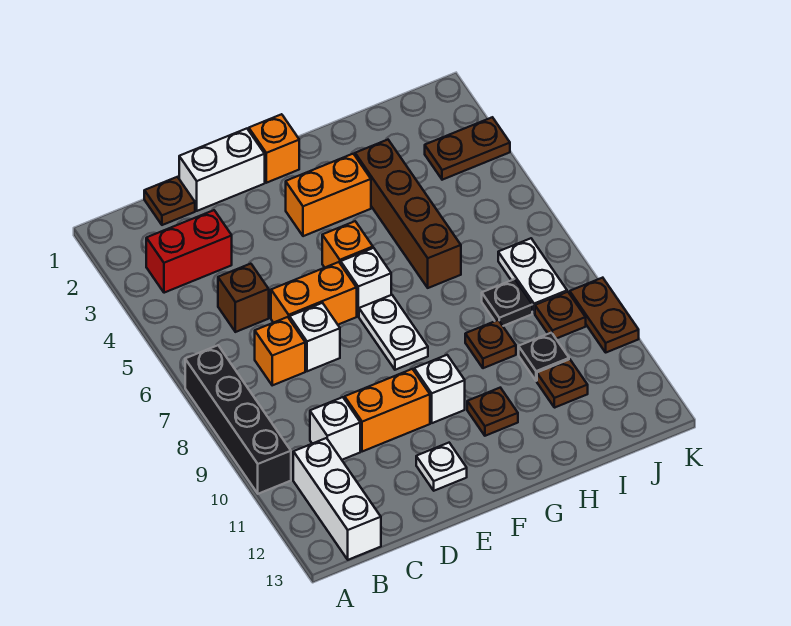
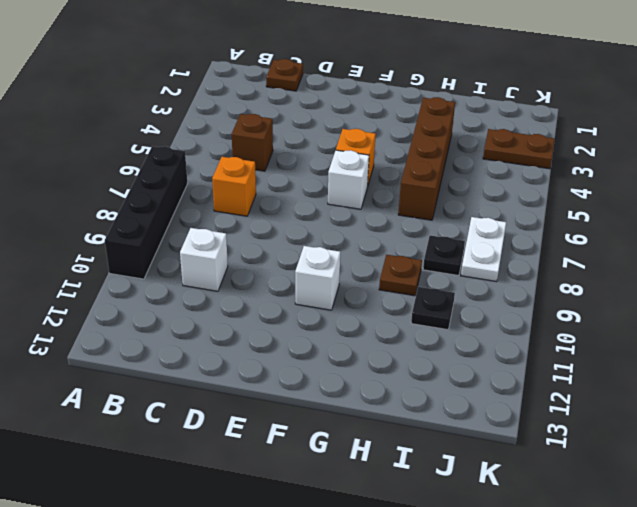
none -> red 1x2 brick [146,210,232,293]
none -> white 1x3 brick [293,438,381,560]
none -> white 1x2 brick [179,129,265,211]

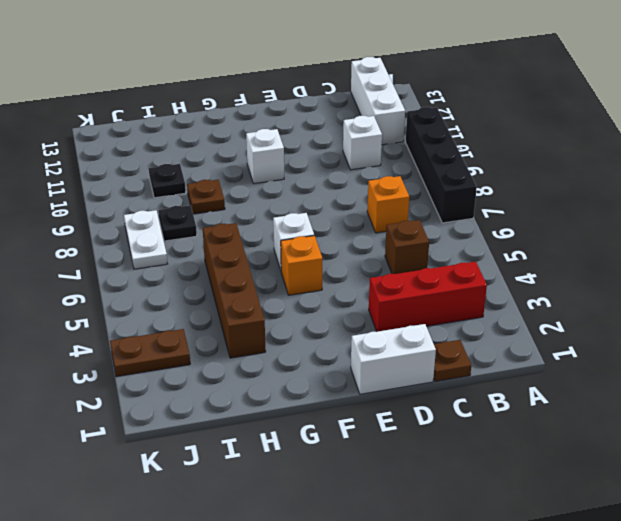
red 1x3 brick [369,261,487,332] -> red 1x2 brick [146,210,232,293]
none -> orange 1x2 brick [271,262,357,325]
none -> white 1x1 brick [290,303,340,371]
none -> orange 1x2 brick [345,369,430,452]

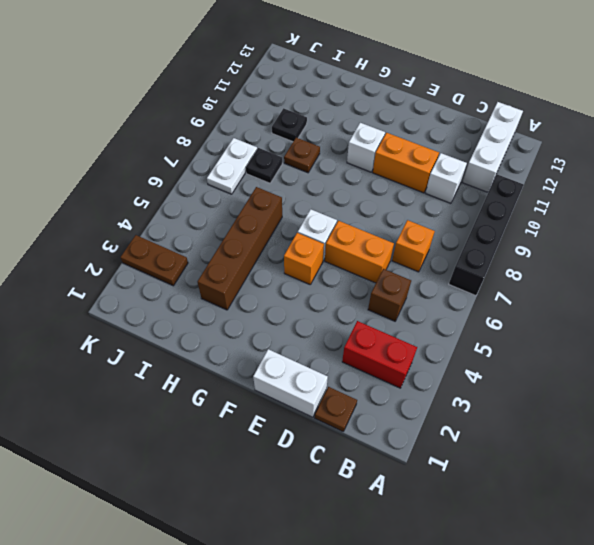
none -> white 1x1 brick [290,303,340,371]
none -> white 1x1 plate [416,443,467,491]
none -> orange 1x1 brick [249,114,299,183]

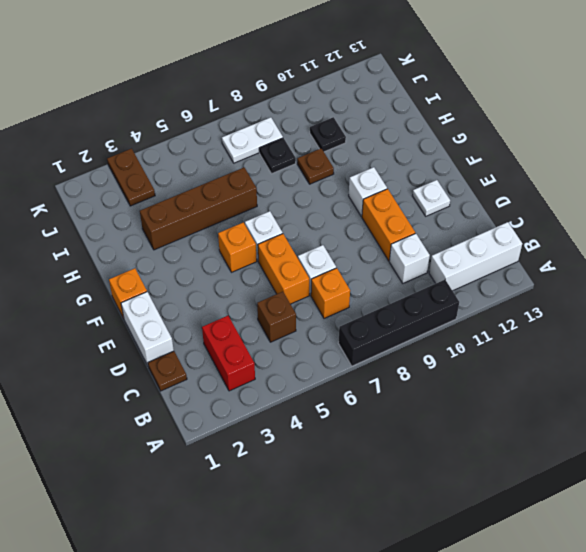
none -> orange 1x2 brick [286,154,371,236]
none -> white 1x2 plate [359,295,428,370]
none -> brown 1x1 plate [467,388,518,436]

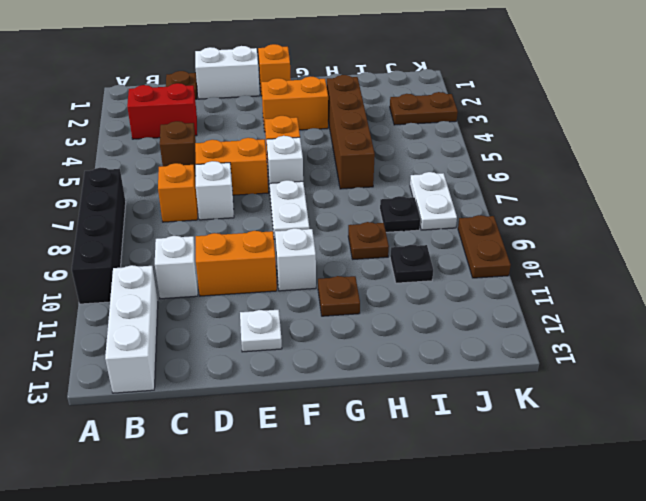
none -> brown 1x1 plate [537,359,588,408]
none -> brown 1x1 plate [535,292,586,339]

